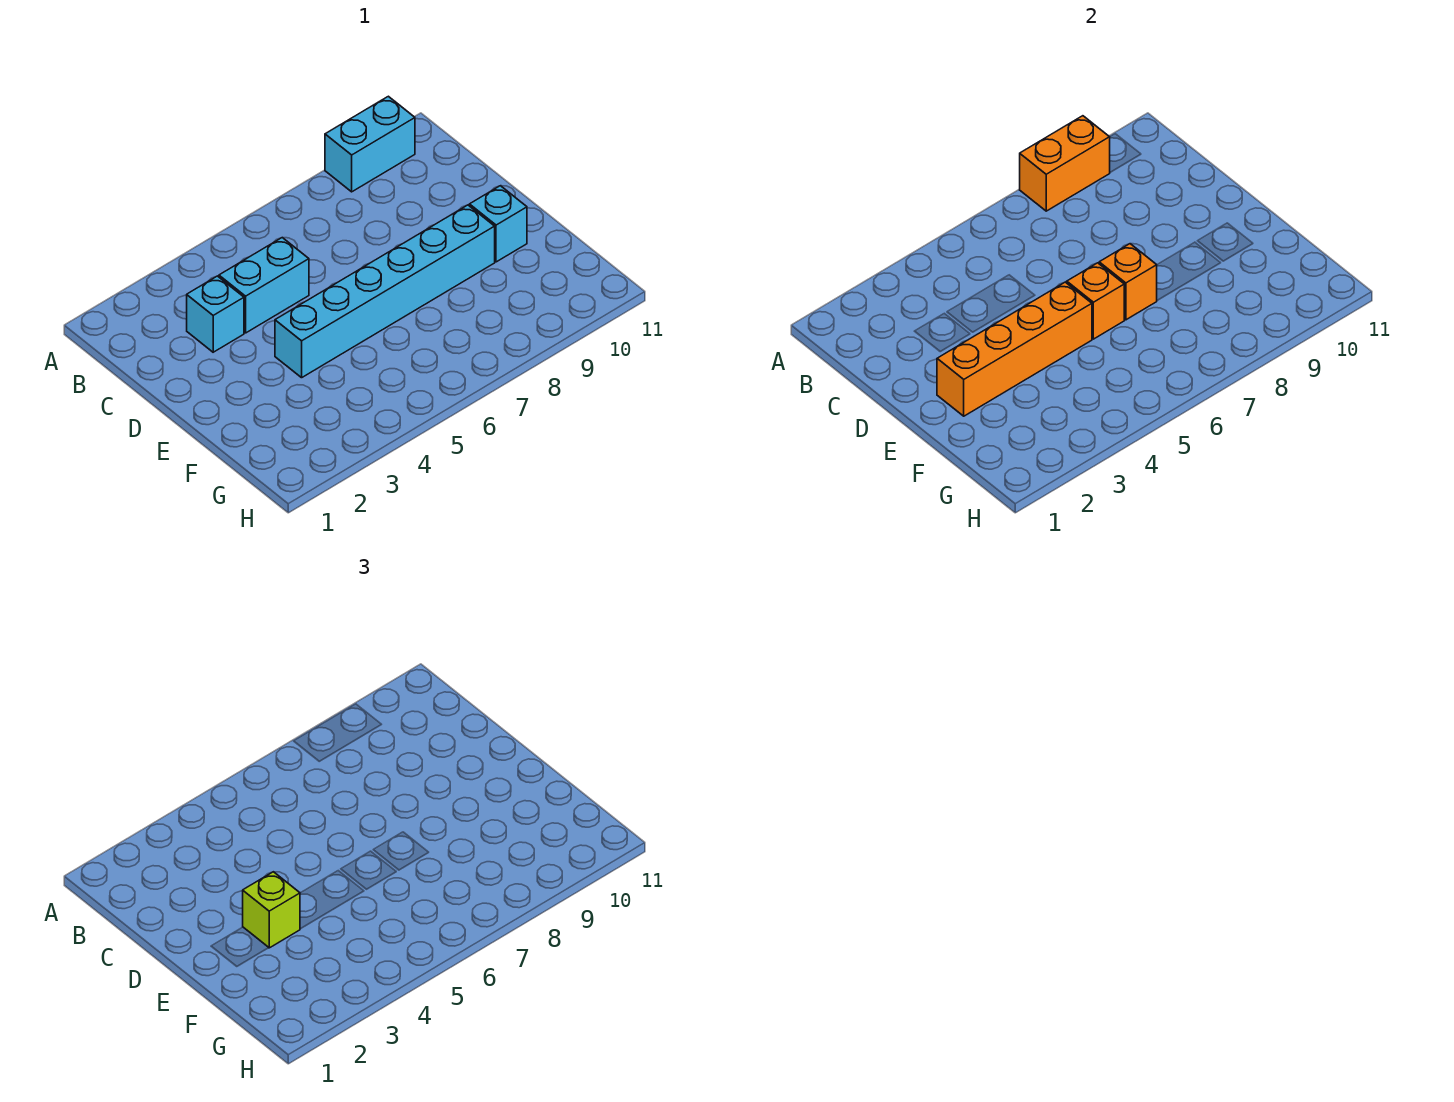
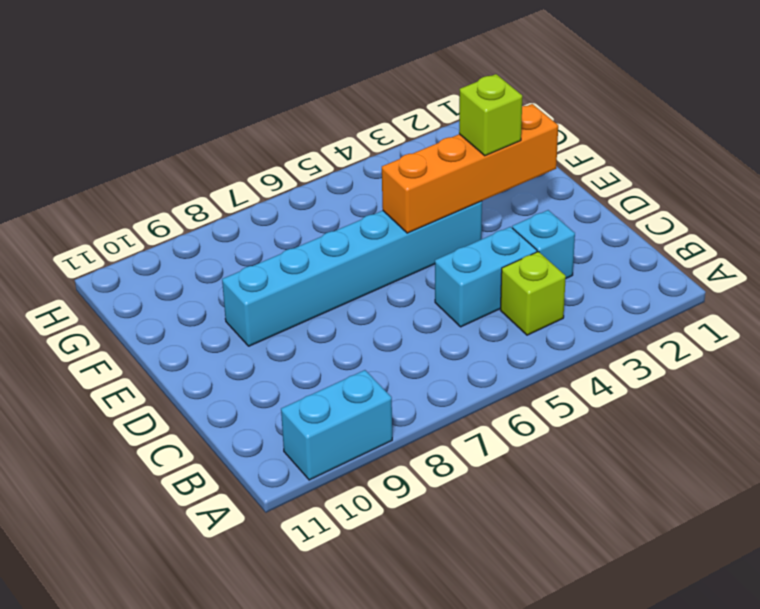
lime 1x1 brick [500,252,566,335] -> none
none -> cyan 1x1 brick [469,186,527,262]
none -> orange 1x2 brick [1020,116,1110,211]

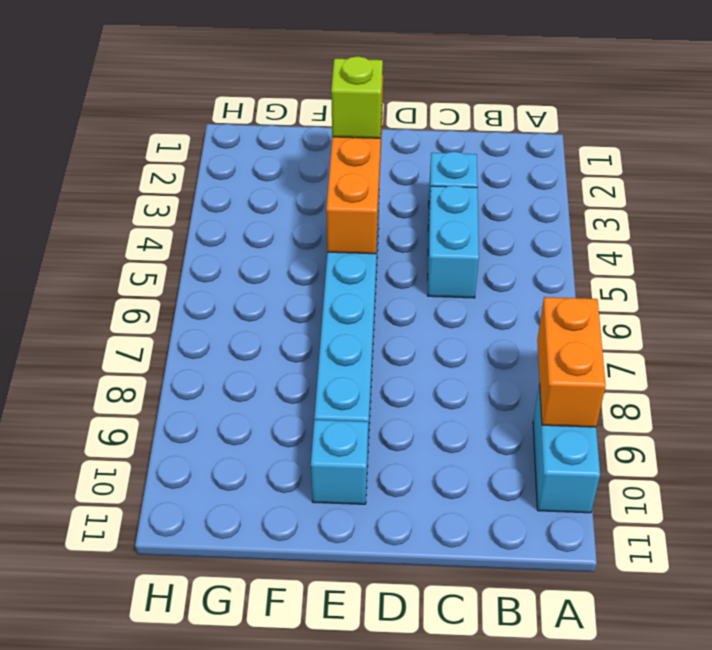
none -> orange 1x1 brick [1067,263,1124,339]
none -> orange 1x1 brick [1099,244,1157,320]

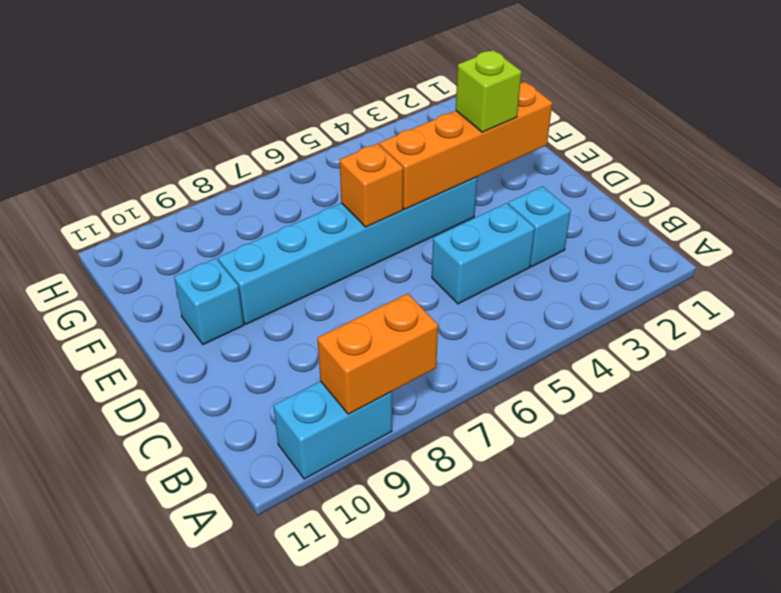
none -> orange 1x1 brick [1099,244,1157,320]

